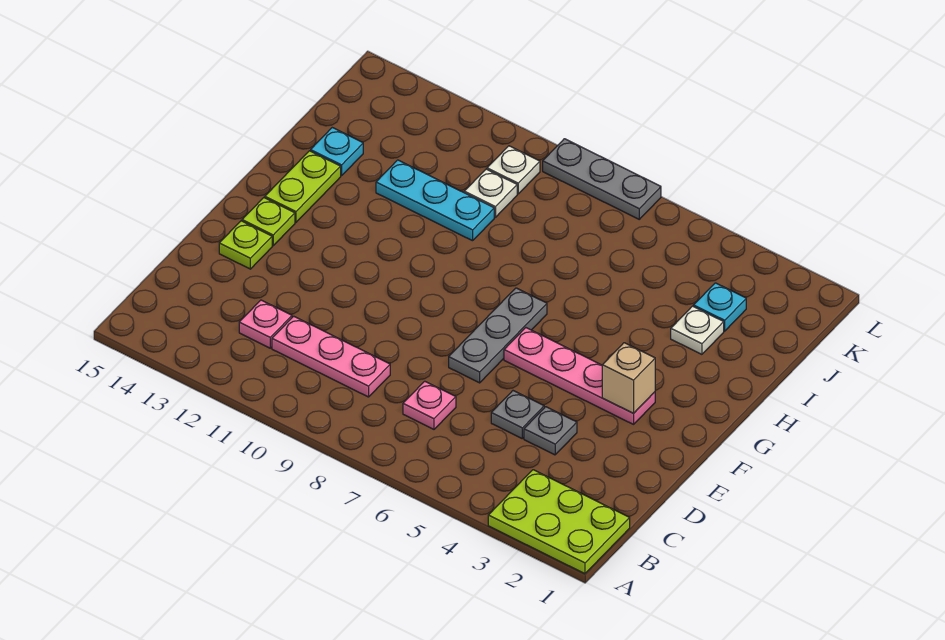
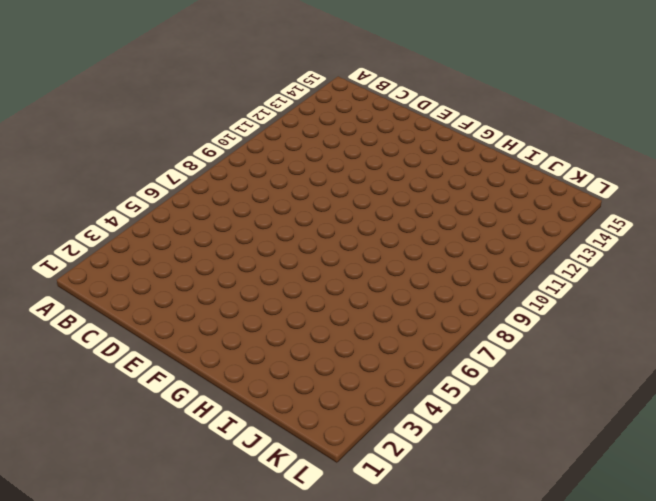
none -> lime 2x3 plate [488,470,630,574]
none -> pink 1x1 plate [403,381,456,429]
none -> pink 1x3 plate [272,316,390,397]

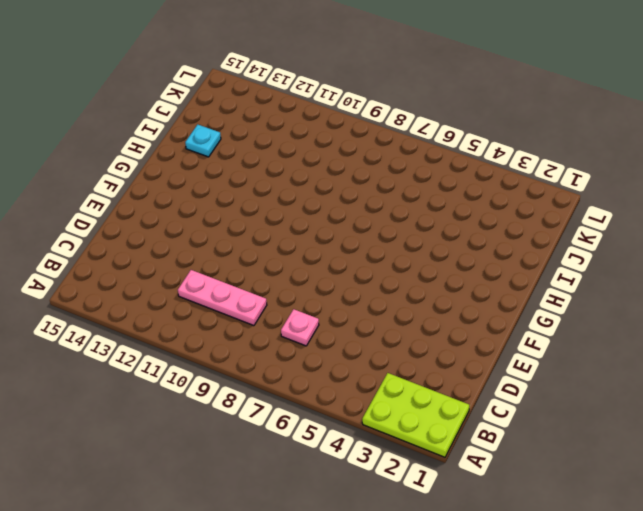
none -> pink 1x1 plate [239,300,292,348]
none -> grey 1x1 plate [524,407,577,455]
none -> grey 1x1 plate [491,391,544,438]

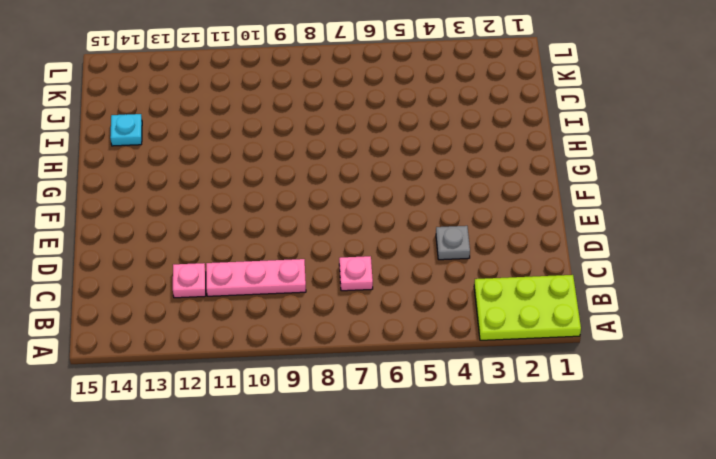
none -> grey 1x1 plate [491,391,544,438]
none -> grey 1x3 plate [449,288,547,383]
none -> lime 1x1 plate [219,221,272,269]

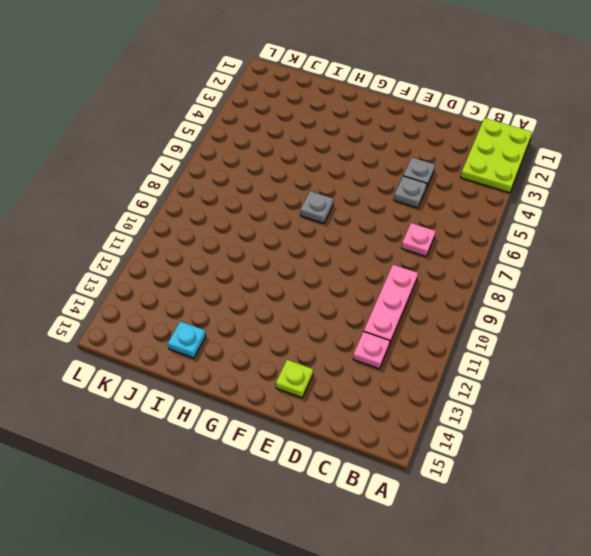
grey 1x1 plate [300,191,333,223] -> grey 1x3 plate [449,288,547,383]
none -> pink 1x4 plate [504,328,655,424]
none -> lime 1x1 plate [242,198,295,246]
none -> lime 1x2 plate [265,151,341,222]

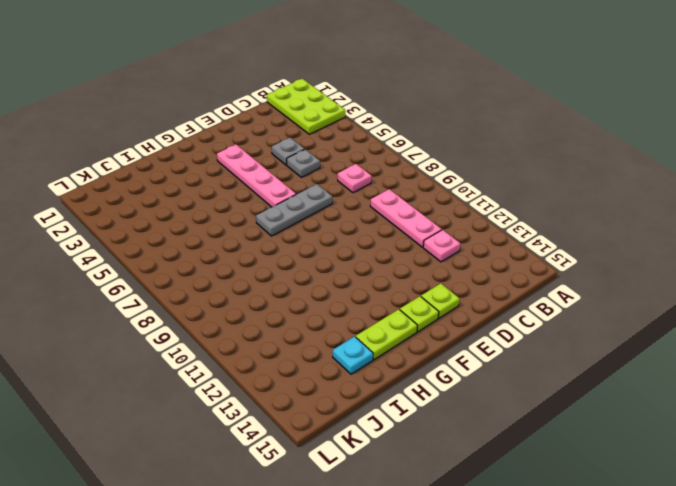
none -> white 1x1 plate [671,306,724,354]
none -> cyan 1x3 plate [376,160,494,241]
none -> cyan 1x1 plate [694,283,746,331]

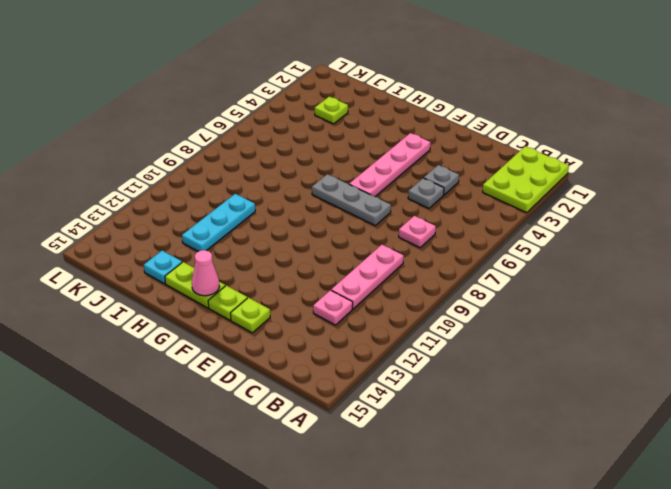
pink 1x1 cone [192,250,219,296] -> none
lime 1x1 plate [315,97,348,124] -> cyan 1x1 plate [694,283,746,331]
none -> white 1x1 plate [671,306,724,354]
none -> white 1x1 plate [464,169,517,217]
none -> white 1x1 plate [487,146,540,194]

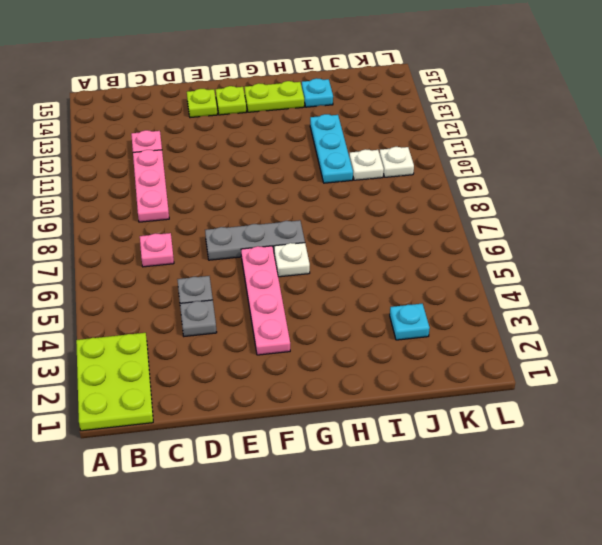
white 1x1 plate [274,243,310,277] -> white 1x1 plate moved to [671,306,724,354]
none -> grey 1x3 plate [543,139,661,219]
none -> tan 1x1 brick [602,343,655,413]

